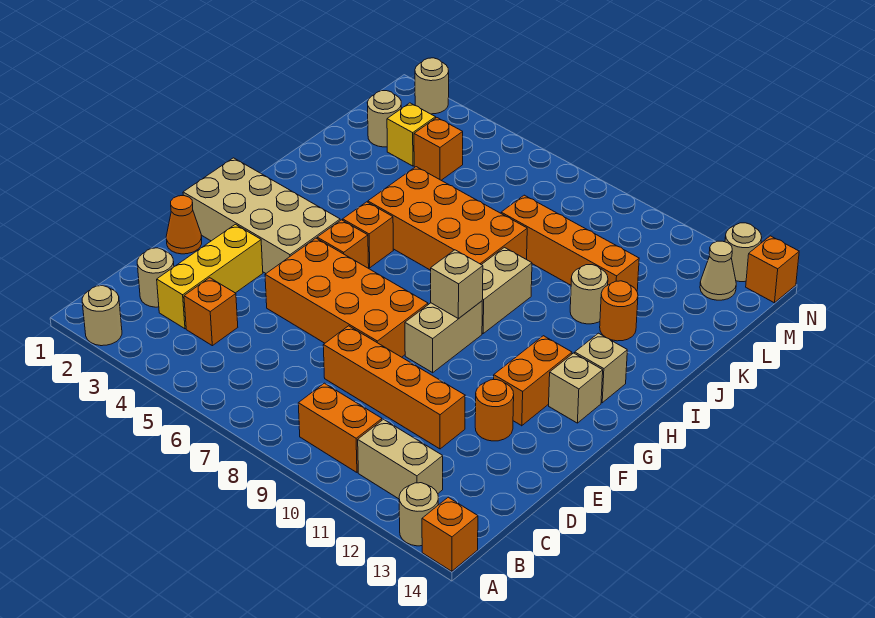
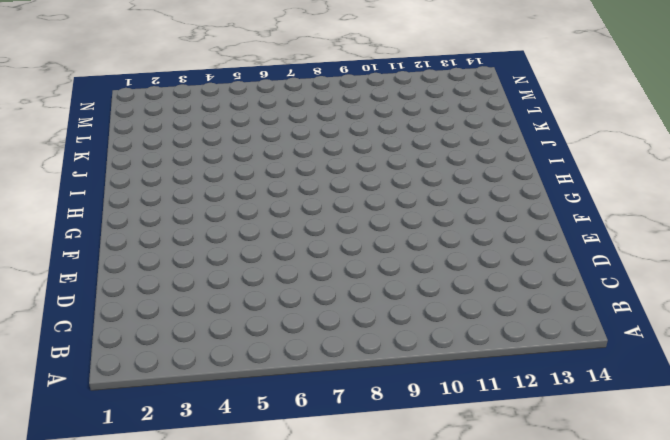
none -> tan 1x1 round brick [82,286,122,346]
none -> tan 1x1 round brick [399,483,438,546]
none -> orange 1x1 brick [422,497,478,571]
none -> orange 1x2 brick [298,383,382,472]

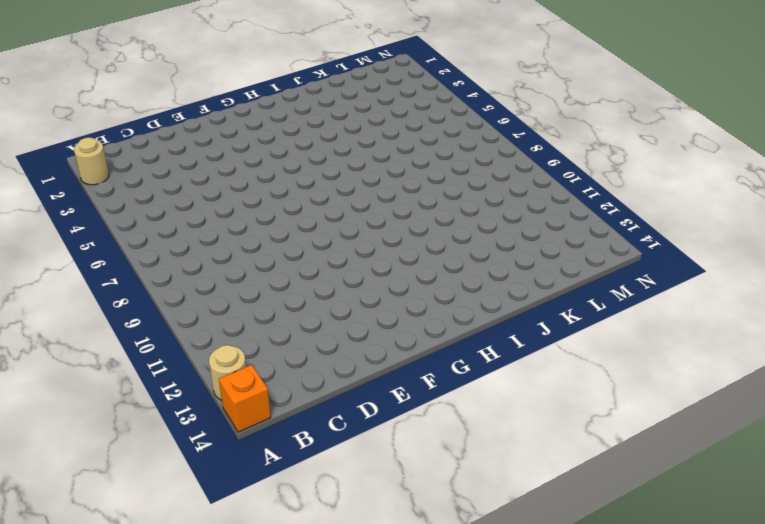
none -> orange 1x2 brick [298,383,382,472]
none -> tan 1x2 brick [358,419,443,499]
none -> tan 1x1 round brick [137,248,174,307]
none -> yellow 1x3 brick [157,224,263,329]

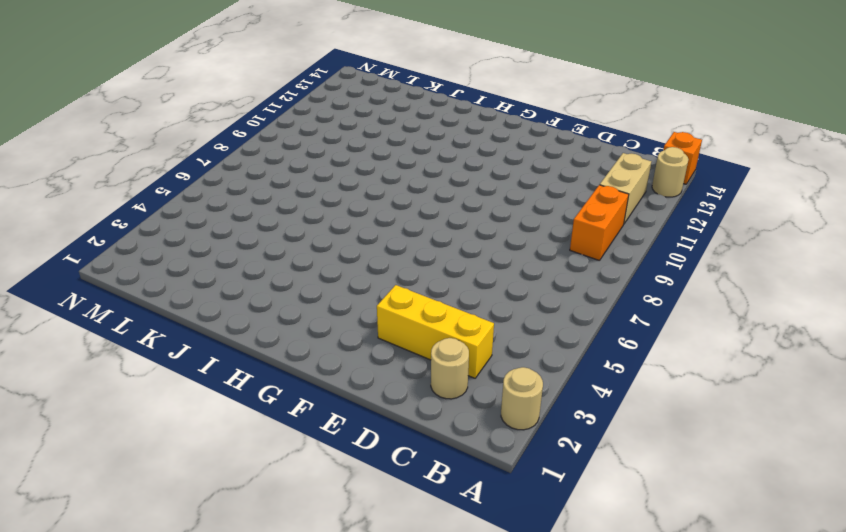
none -> orange 1x1 brick [184,278,238,346]
none -> orange 1x4 brick [323,326,465,449]
none -> orange 1x1 cone [166,196,202,254]
none -> orange 2x4 brick [265,238,428,357]

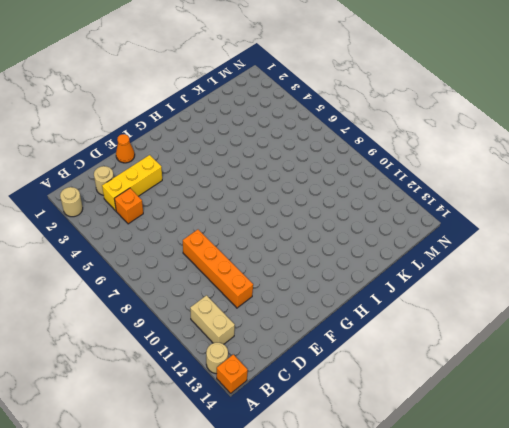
none -> orange 1x2 brick [298,383,382,472]
none -> orange 2x4 brick [265,238,428,357]
none -> orange 1x1 round brick [475,380,514,441]
none -> tan 2x4 brick [183,158,340,273]

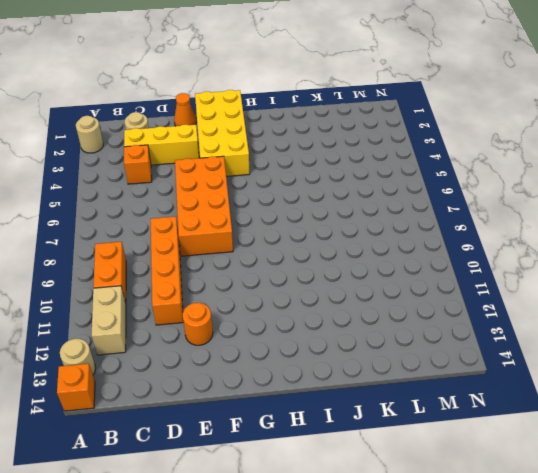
yellow 2x4 brick [195,90,250,176] -> tan 2x4 brick [183,158,340,273]
none -> tan 1x2 brick [405,301,482,373]
none -> orange 1x2 brick [494,336,572,426]
none -> orange 1x1 brick [317,220,369,268]
none -> tan 1x1 brick [549,353,603,423]

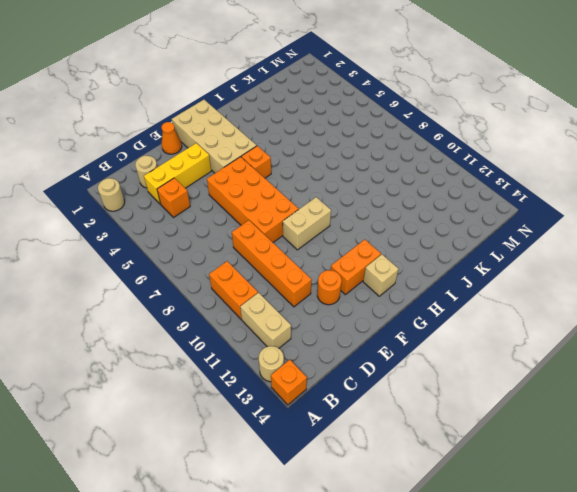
none -> orange 1x1 brick [343,202,393,268]
none -> tan 1x2 brick [482,247,532,333]
none -> tan 1x1 brick [575,333,627,403]
none -> orange 2x4 brick [368,167,527,270]

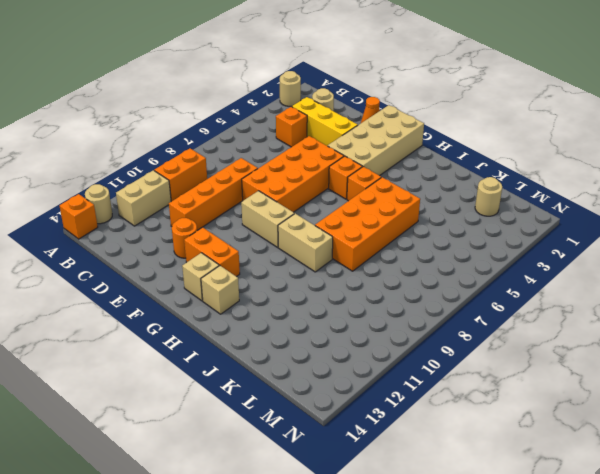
none -> tan 1x1 round brick [570,265,608,324]
none -> orange 1x1 round brick [600,281,638,341]
none -> orange 1x4 brick [501,195,639,291]
none -> yellow 1x1 brick [387,103,436,166]

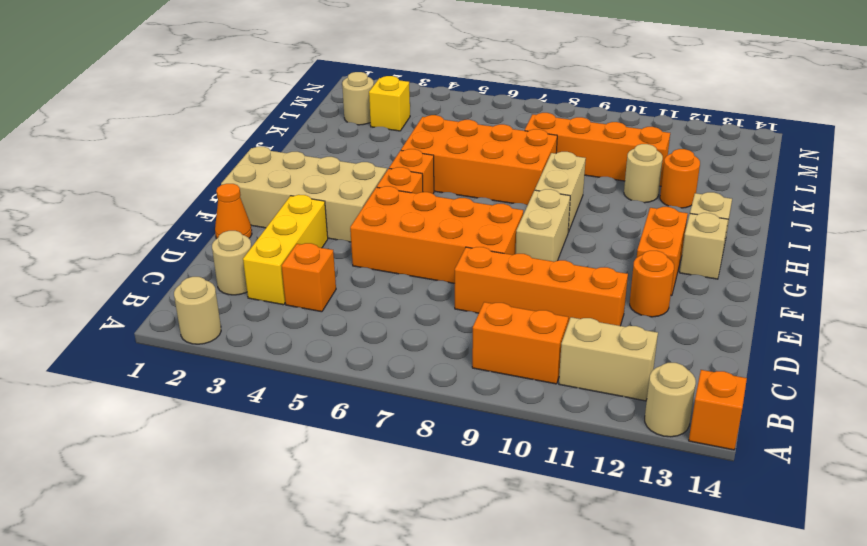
none -> orange 1x1 brick [414,118,463,180]
none -> tan 1x1 cone [700,241,736,300]
none -> tan 1x1 round brick [415,58,449,114]
none -> tan 1x1 round brick [725,223,762,282]

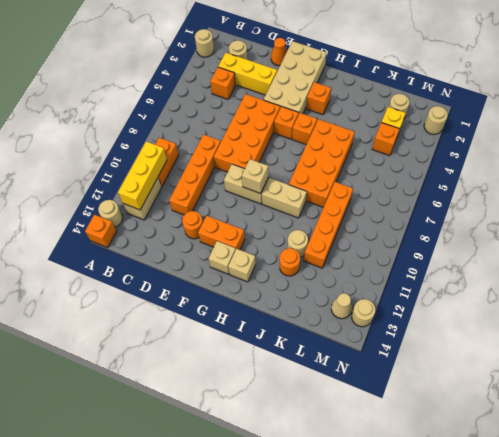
yellow 1x3 brick [118,142,167,210] -> none
orange 1x1 brick [306,82,331,115] -> orange 1x1 brick moved to [746,236,799,303]

